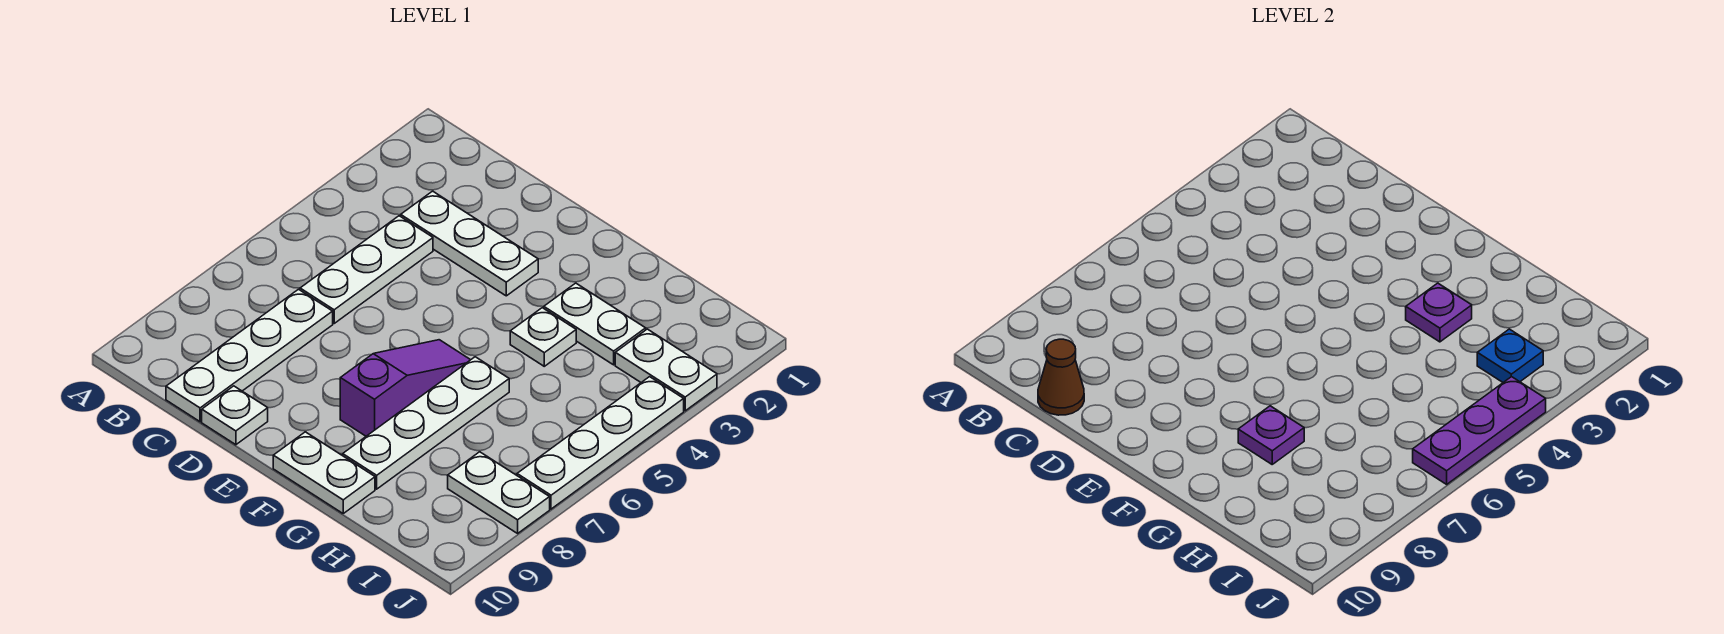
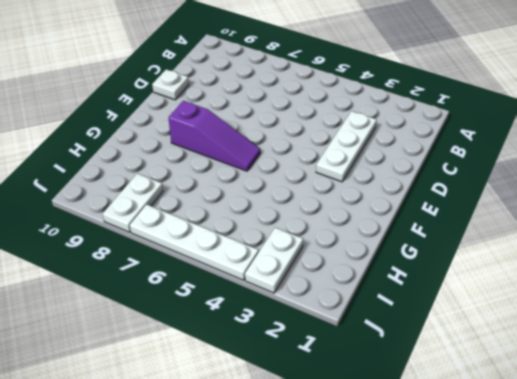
none -> white 1x3 plate [300,216,433,323]
none -> white 1x4 plate [166,289,333,422]
none -> white 1x2 plate [273,432,375,513]

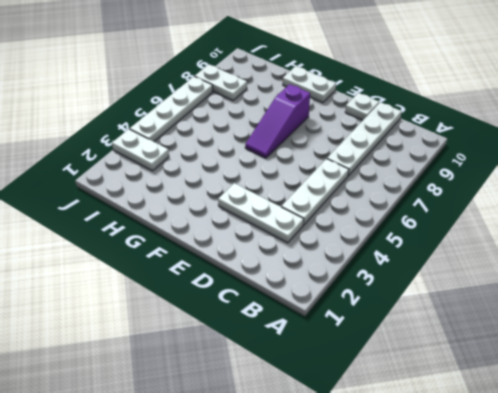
none -> white 1x2 plate [544,283,646,365]
none -> white 1x1 plate [510,308,576,366]
none -> white 1x4 plate [343,357,509,489]

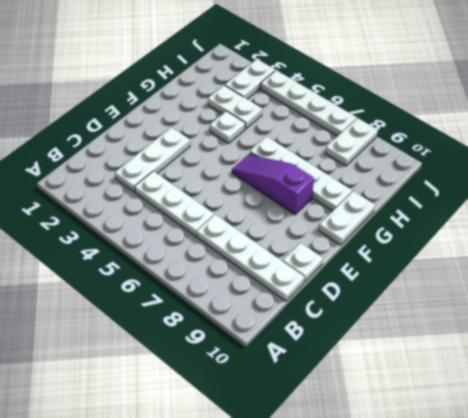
white 1x2 plate [208,85,262,129] -> white 1x2 plate turned to [544,283,646,365]
none -> brown 1x1 cone [1038,339,1084,415]
none -> purple 1x1 plate [1406,283,1472,342]
none -> purple 1x1 plate [1238,406,1304,464]

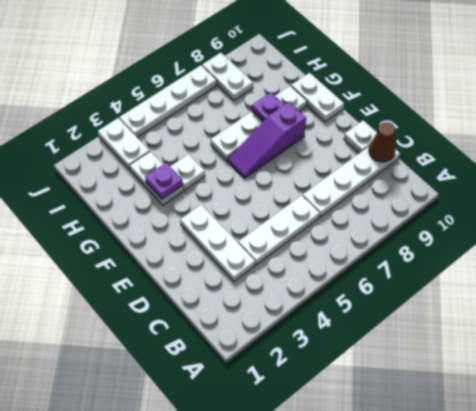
none -> blue 1x1 plate [1477,329,1543,382]
none -> purple 1x3 plate [1413,377,1546,484]

